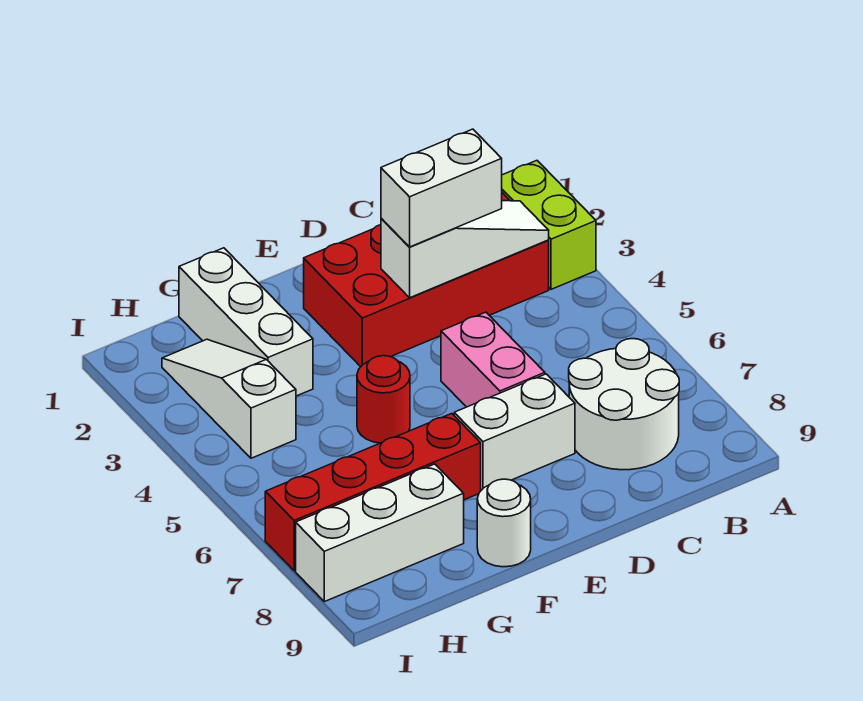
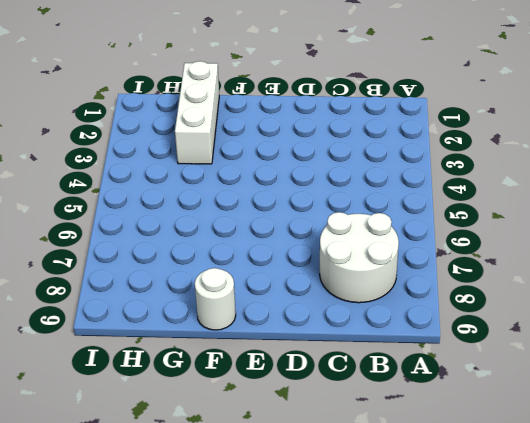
none -> lime 1x2 brick [502,161,596,289]
none -> red 2x4 brick [304,193,549,367]
none -> pink 1x2 brick [441,312,545,407]

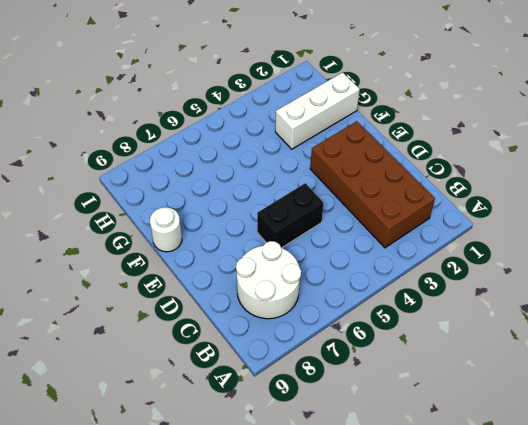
brown 2x4 brick [310,121,435,248] -> red 2x4 brick [304,193,549,367]
black 1x2 brick [257,183,324,248] -> pink 1x2 brick [441,312,545,407]
none -> lime 1x2 brick [502,161,596,289]
none -> white 1x2 brick [454,374,575,490]
none -> red 1x1 round brick [357,356,410,443]

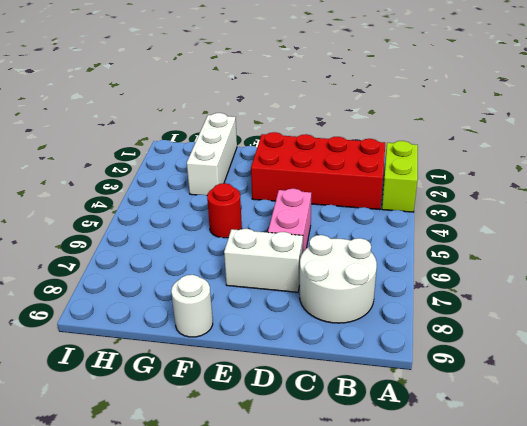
none -> red 1x4 brick [265,413,481,571]
none -> white 1x3 brick [296,464,464,602]
none -> white 1x3 slope [162,339,296,458]

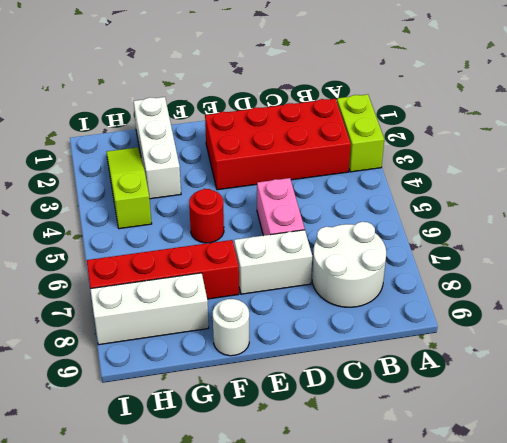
lime 1x3 slope [107,147,152,229] -> white 1x3 slope [162,339,296,458]
none -> white 1x3 slope [381,201,549,298]
none -> white 1x2 brick [381,129,502,247]

